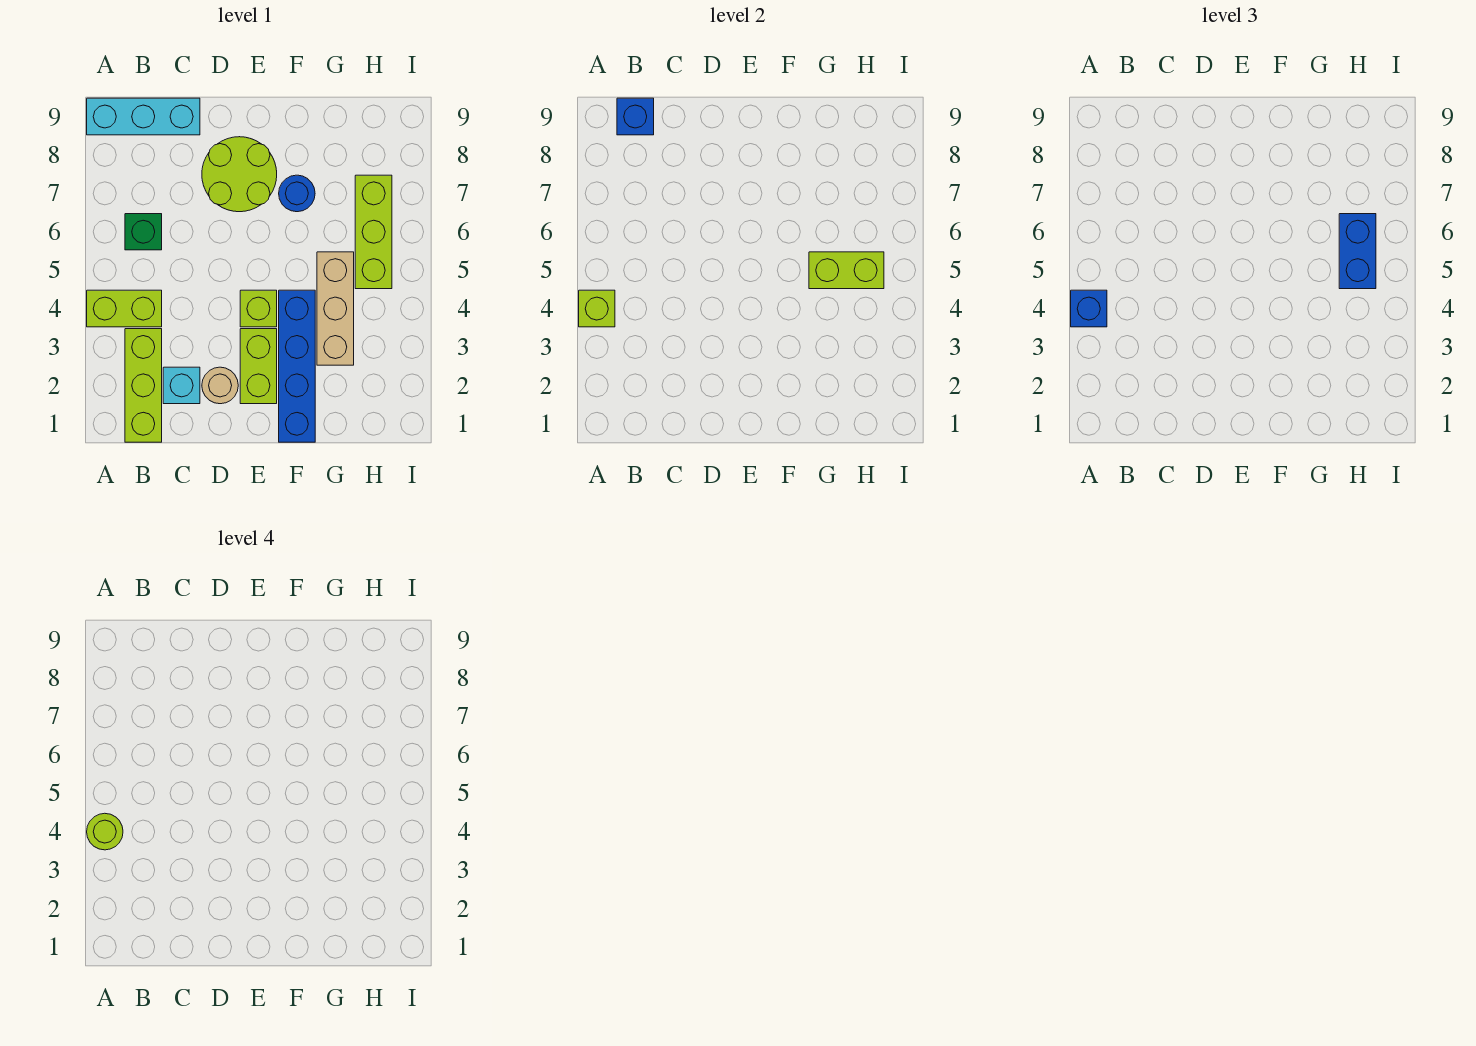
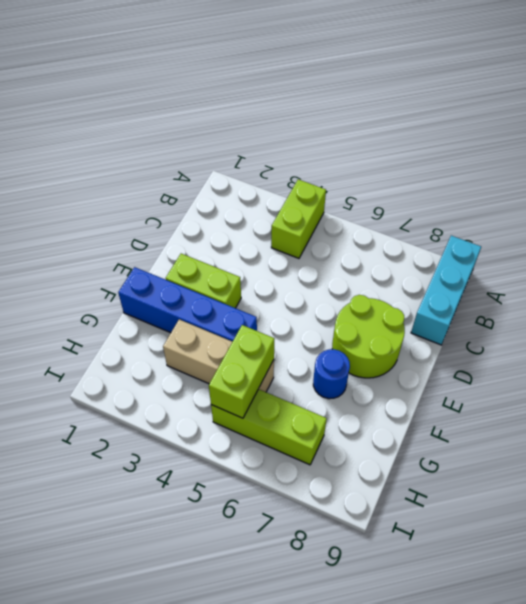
none -> lime 1x3 brick [125,329,162,442]
none -> green 1x1 brick [125,214,162,250]
none -> cyan 1x1 brick [163,367,200,404]

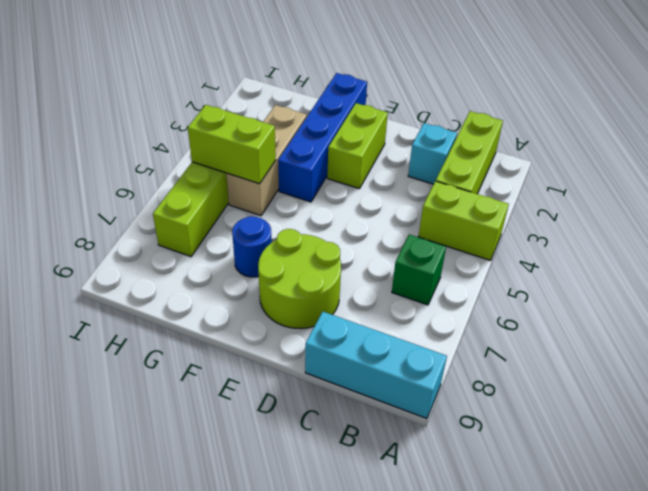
none -> tan 1x1 round brick [202,367,238,404]
none -> lime 1x1 brick [240,290,277,327]
none -> lime 1x1 brick [579,290,615,327]

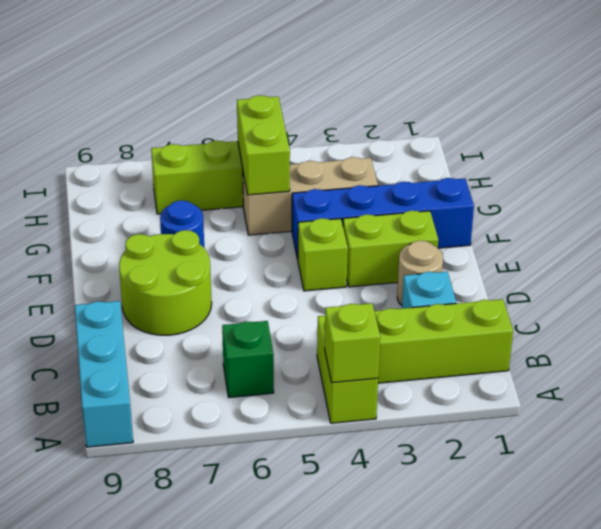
none -> blue 1x1 brick [617,98,654,135]
none -> blue 1x1 brick [1071,290,1107,327]
none -> blue 1x2 brick [1339,214,1376,289]

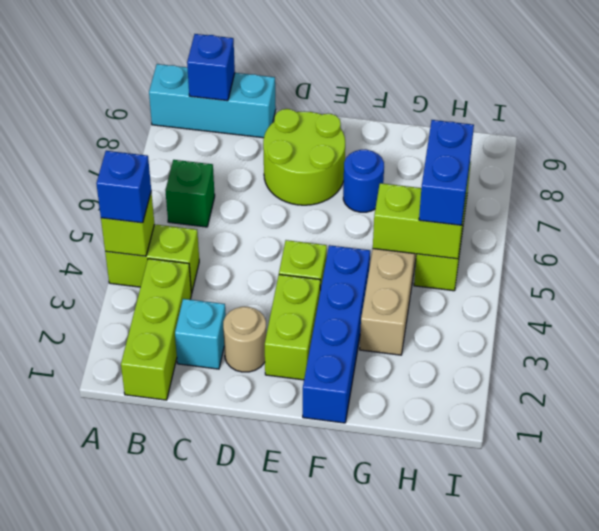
none -> lime 1x1 round brick [87,813,123,850]

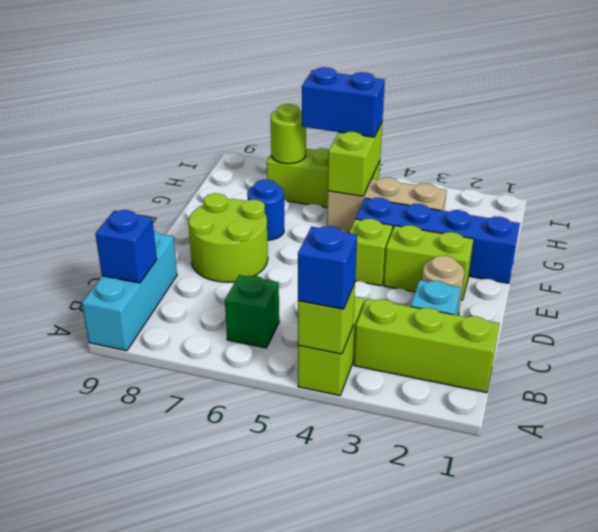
lime 1x1 round brick [271,104,306,164] -> lime 1x1 round brick moved to [87,813,123,850]

